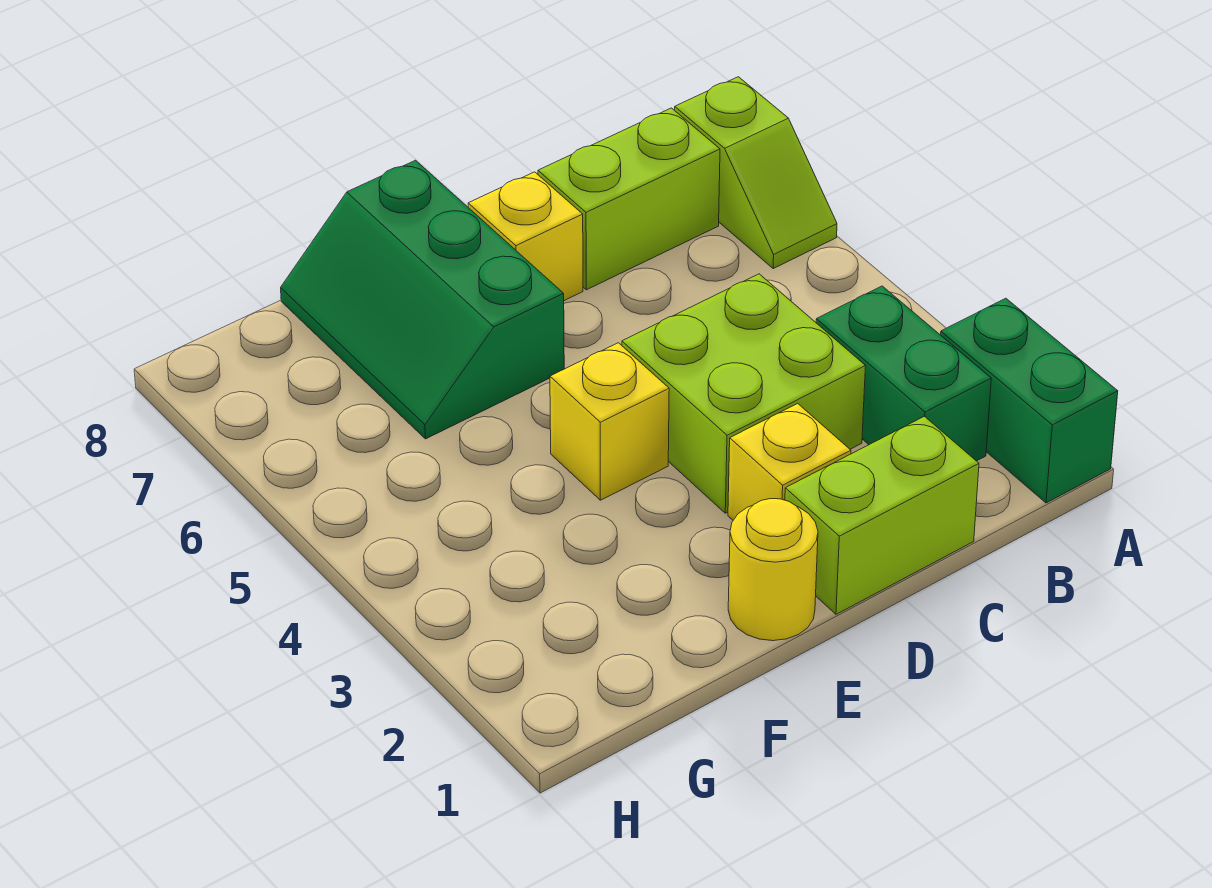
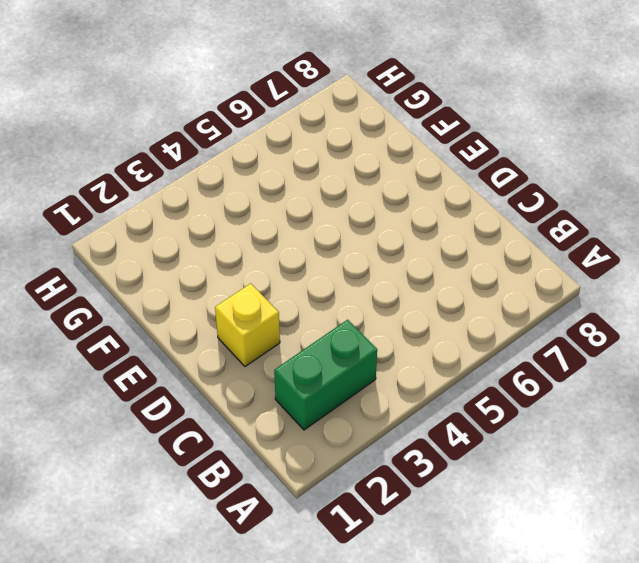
none -> green 1x2 brick [941,298,1118,503]
none -> lime 1x2 slope [675,77,837,268]

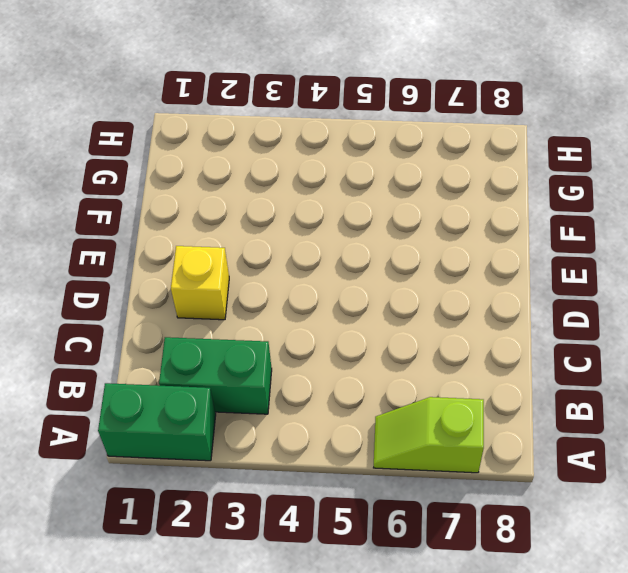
none -> lime 1x2 brick [538,108,720,290]
none -> lime 1x2 brick [785,416,979,614]

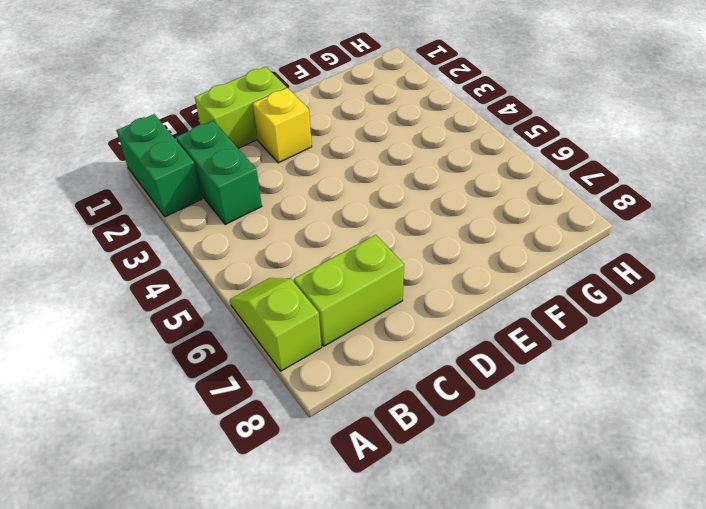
none -> lime 2x2 brick [622,274,865,513]
none -> yellow 1x1 brick [468,172,583,301]

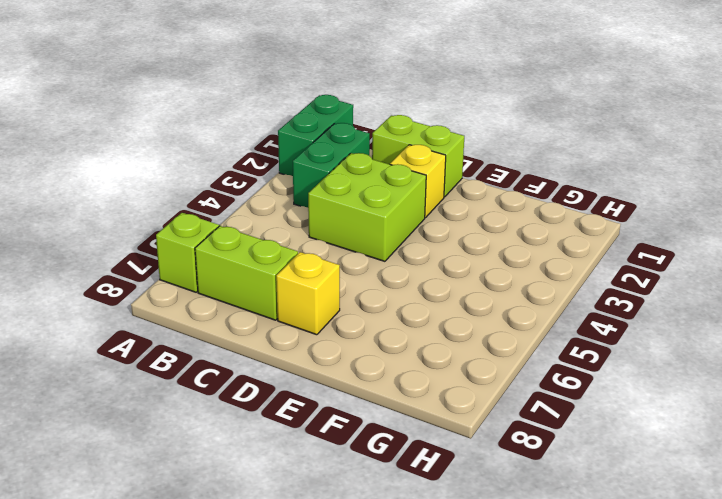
none -> yellow 1x1 round brick [728,499,818,641]
none -> yellow 1x1 brick [550,343,669,500]

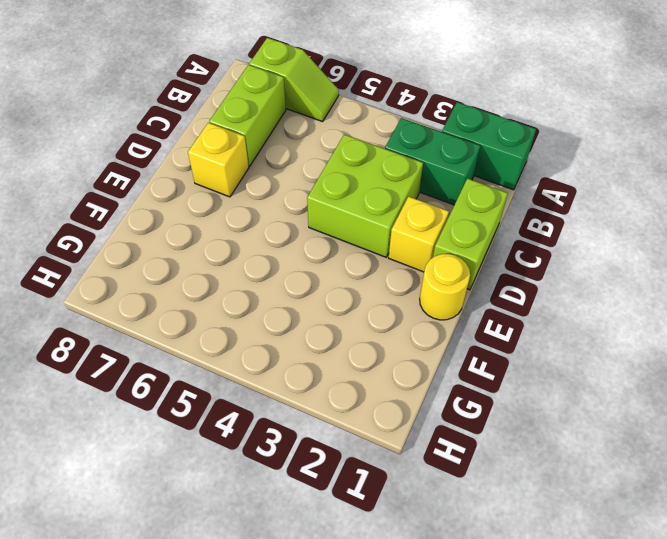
none -> yellow 1x1 brick [550,343,669,500]
none -> green 2x3 slope [281,160,564,439]

